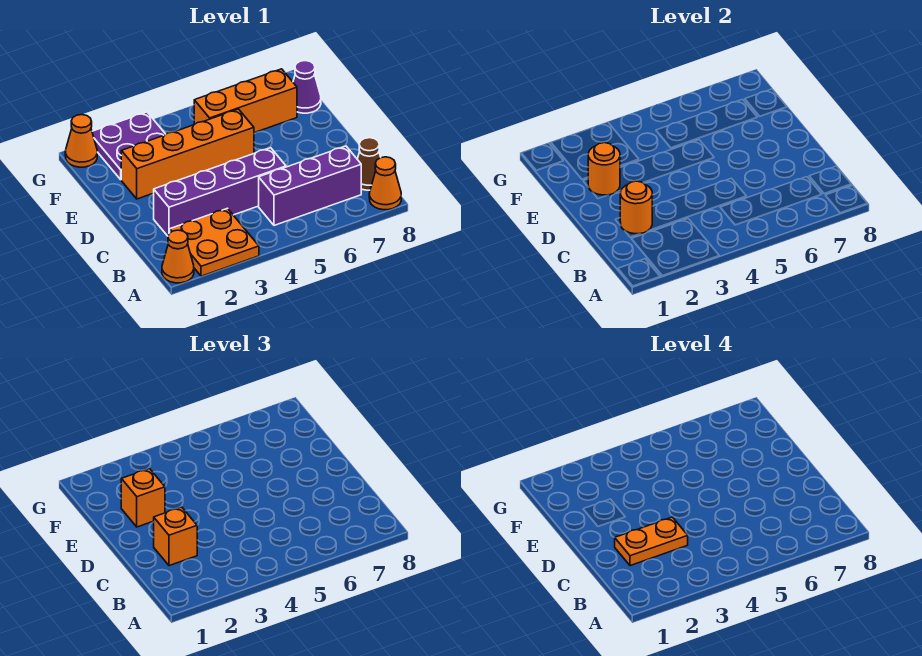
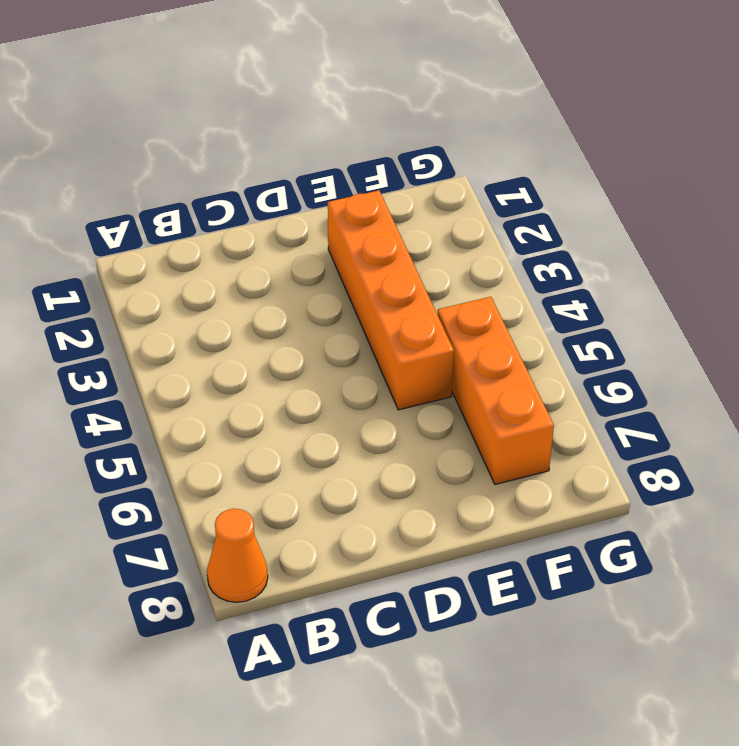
none -> orange 1x1 cone [162,230,194,283]
none -> orange 2x2 plate [170,208,259,276]
none -> purple 1x3 brick [259,146,361,225]

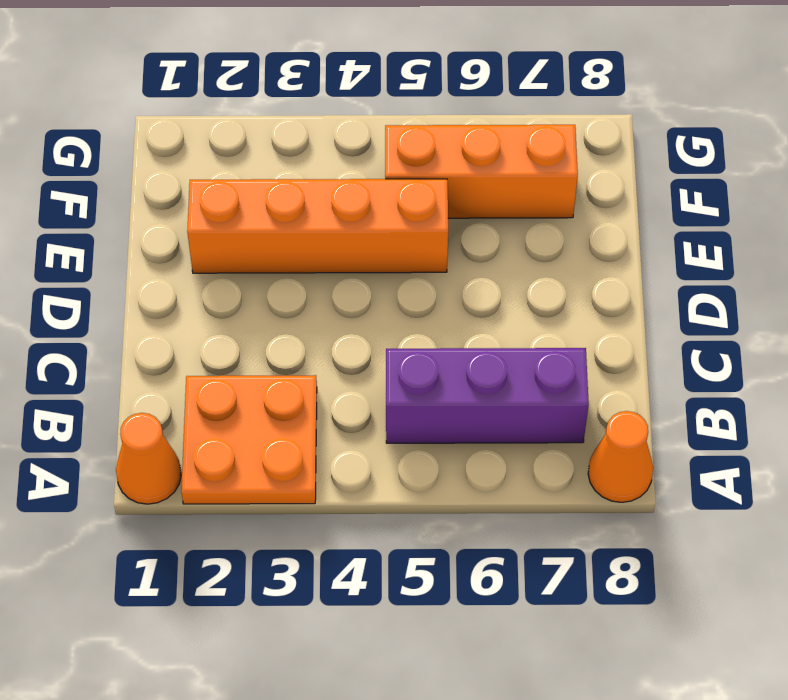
none -> brown 1x1 cone [357,138,381,190]
none -> purple 1x4 brick [154,148,286,236]
none -> purple 2x2 plate [92,112,166,180]

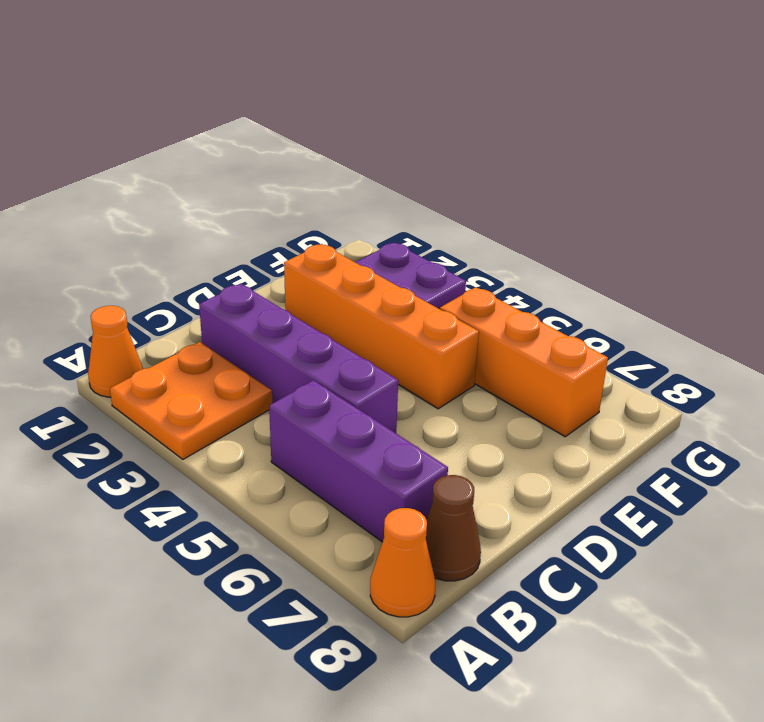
none -> purple 1x1 cone [293,61,321,113]
none -> orange 1x1 cone [65,115,97,167]
none -> orange 1x1 round brick [620,181,652,234]

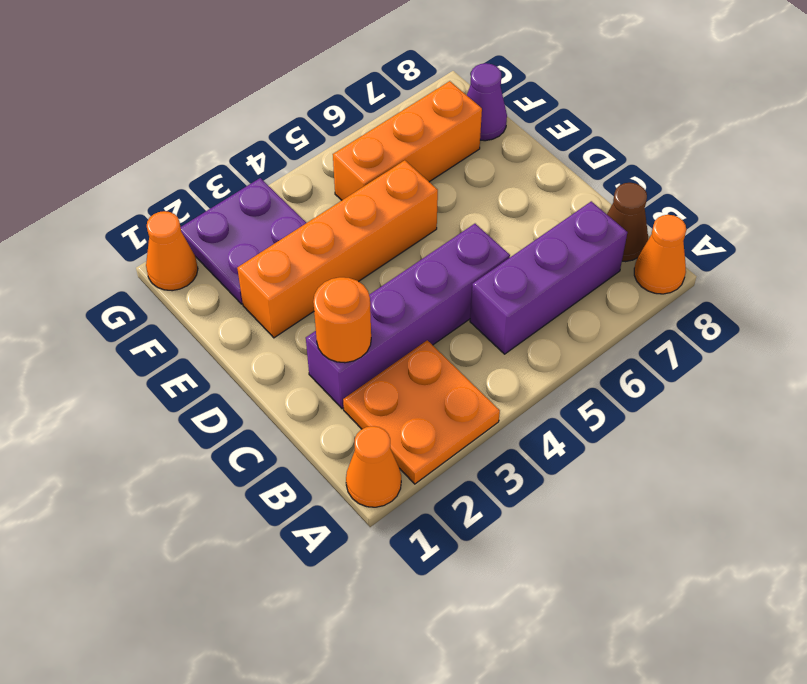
none -> orange 1x1 round brick [588,143,620,195]
none -> orange 1x1 brick [154,507,197,566]
none -> orange 1x1 brick [121,469,165,527]

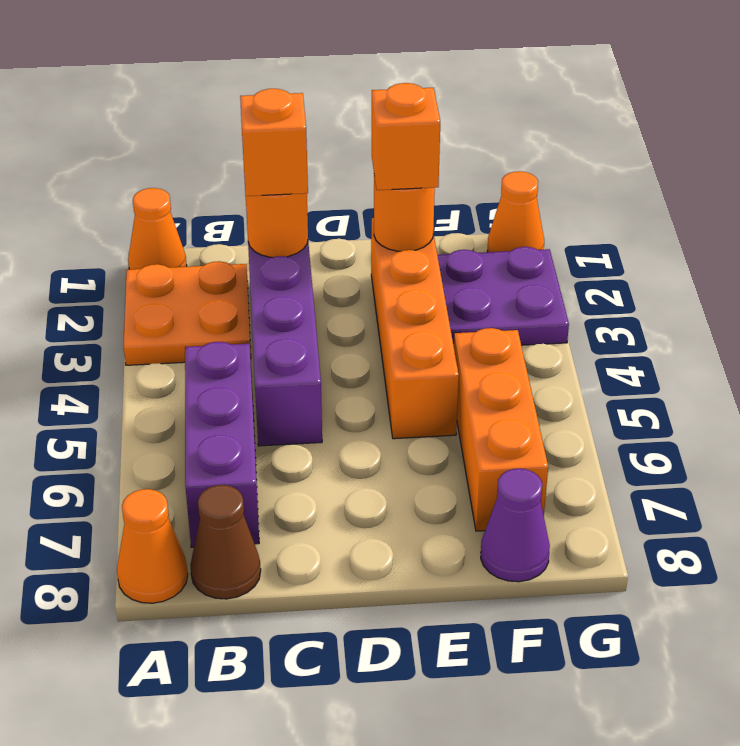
none -> orange 1x2 plate [615,517,688,566]

